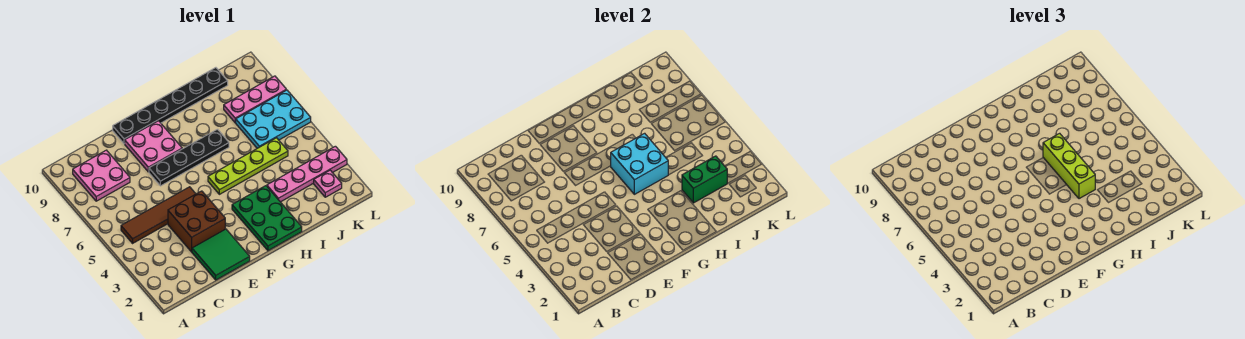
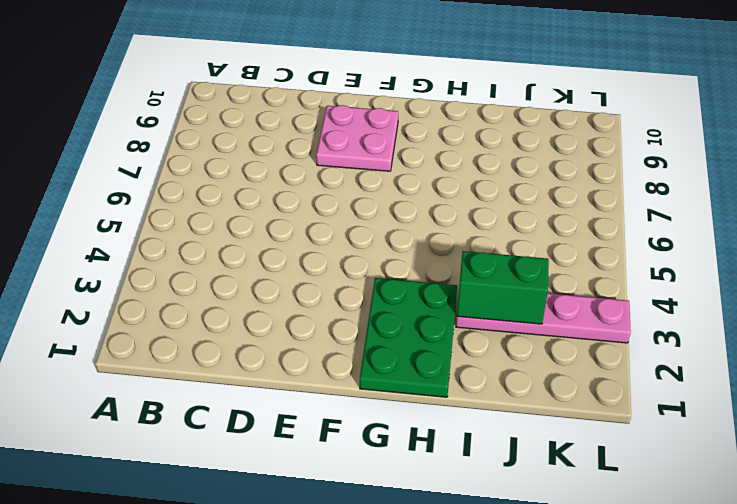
none -> brown 1x4 tile [121,187,196,243]
none -> pink 2x2 plate [73,150,130,201]
none -> green 2x2 tile [192,229,250,280]

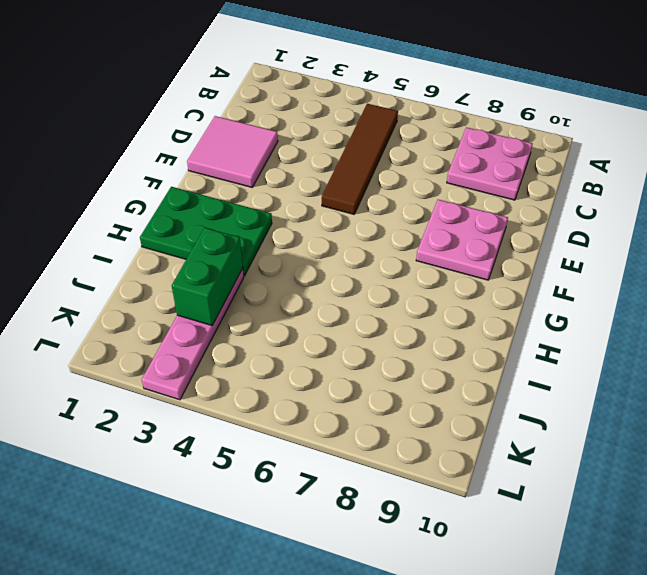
pink 2x2 tile [187,116,278,187] -> green 2x2 tile [192,229,250,280]
none -> brown 2x2 brick [168,191,225,252]
none -> black 1x4 plate [149,129,229,186]
none -> black 1x6 plate [113,68,228,144]

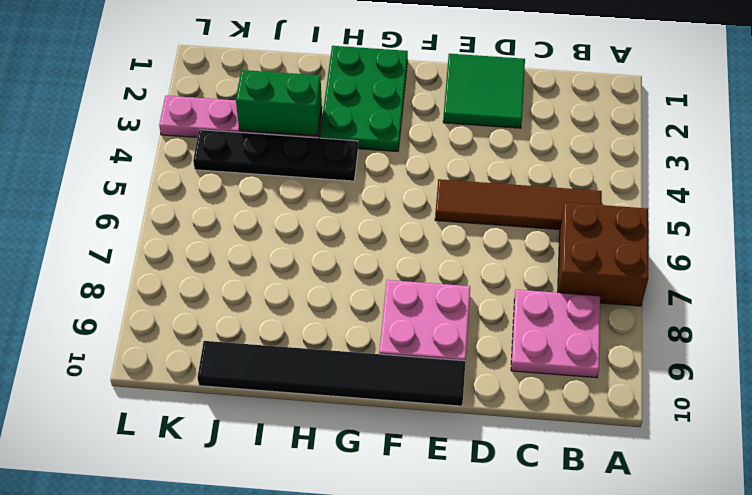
brown 2x2 brick [558,203,648,306] -> brown 2x2 brick moved to [168,191,225,252]
black 1x6 tile [198,341,465,406] -> black 1x6 plate [113,68,228,144]
black 1x4 plate [193,130,358,181] -> black 1x4 plate moved to [149,129,229,186]
none -> lime 1x4 plate [208,138,288,194]
none -> cyan 2x3 plate [236,90,311,148]
none -> pink 1x3 plate [224,76,286,123]

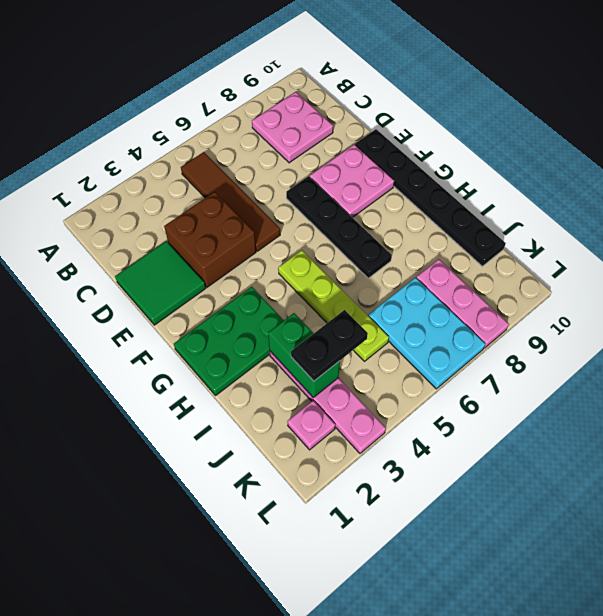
black 1x2 plate [291,310,368,381] -> none
none -> cyan 2x2 brick [611,133,668,194]
none -> lime 1x3 brick [1043,133,1095,199]

